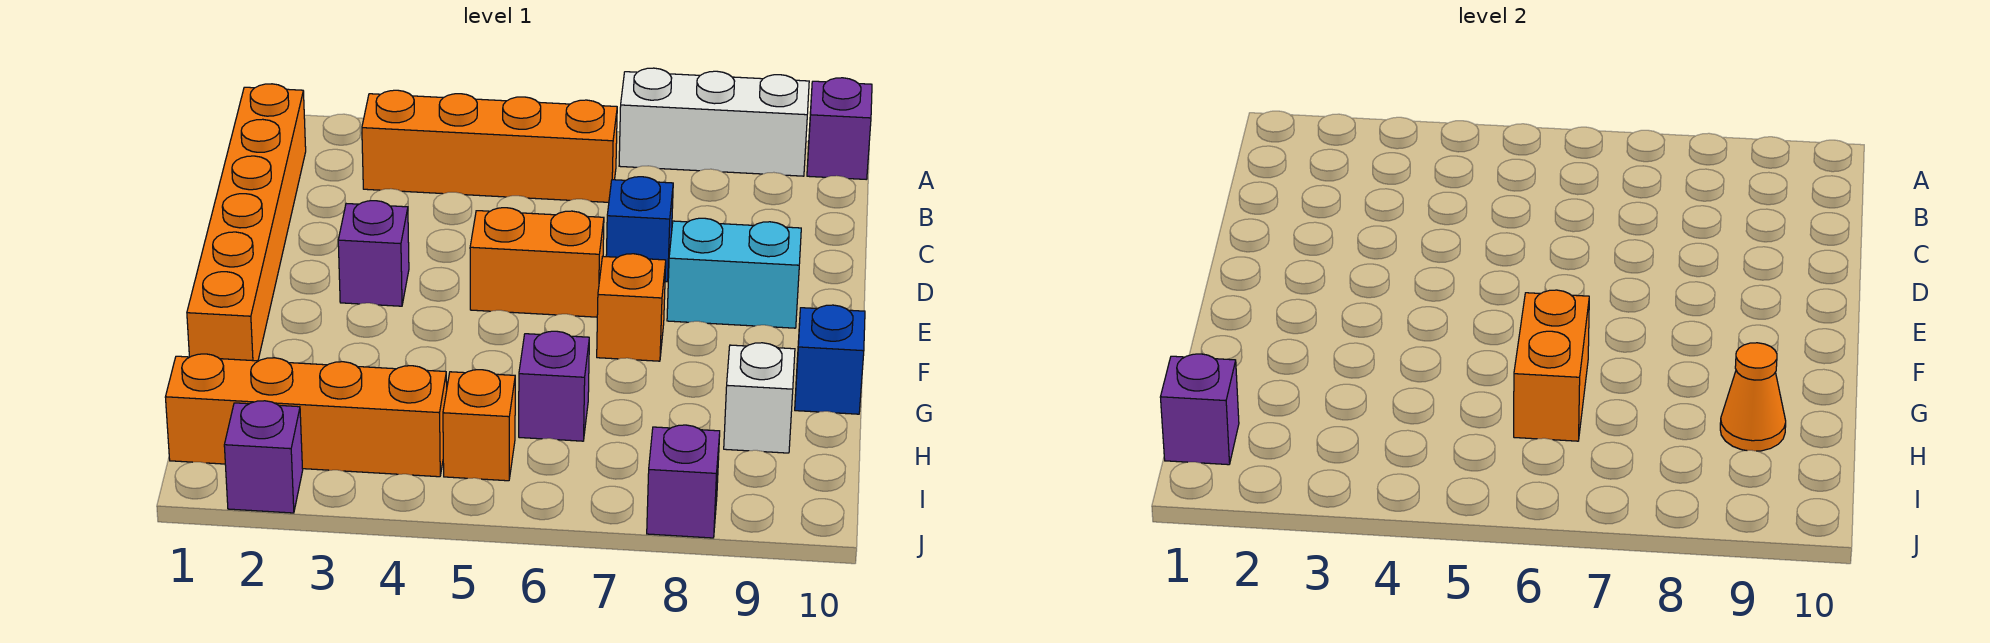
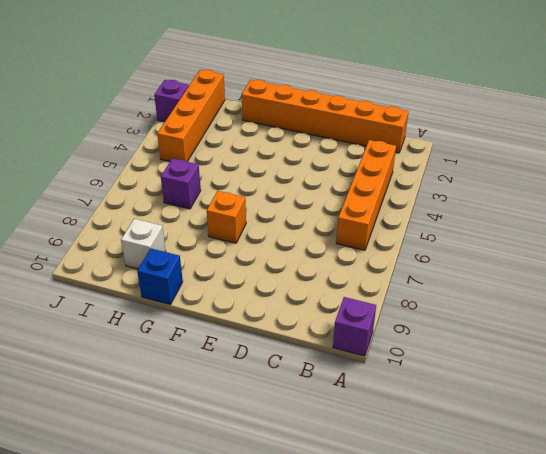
none -> white 1x3 brick [619,68,809,176]
none -> blue 1x1 brick [606,177,673,282]
none -> purple 1x1 brick [338,201,409,306]

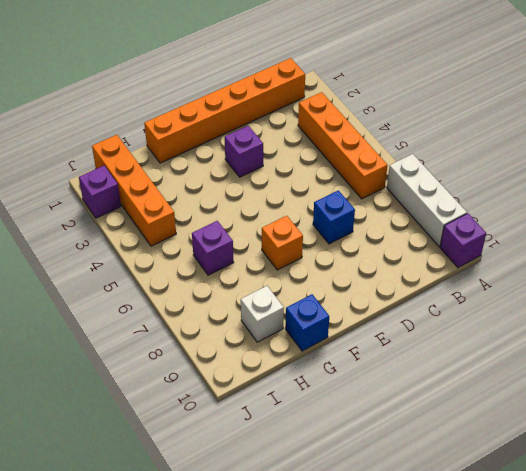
none -> orange 1x2 brick [470,208,604,317]
none -> cyan 1x2 brick [667,218,801,328]
none -> orange 1x1 brick [443,370,515,481]

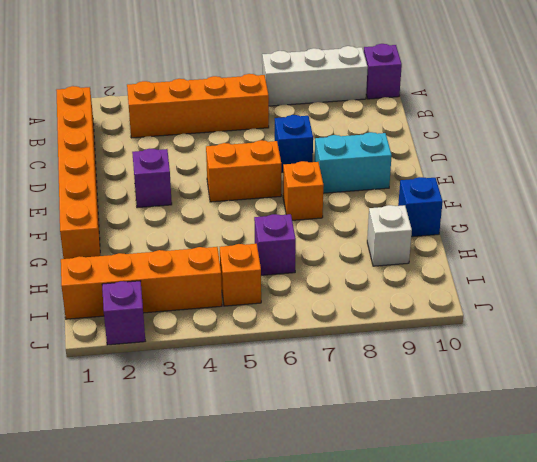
none -> purple 1x1 brick [647,425,720,538]
none -> orange 1x2 brick [1514,290,1589,441]
none -> orange 1x1 cone [1720,343,1786,451]

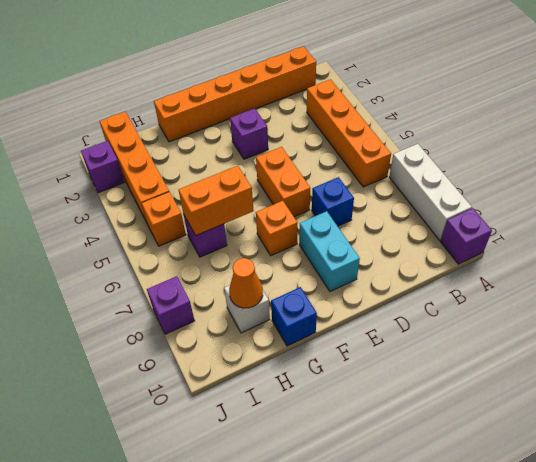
none -> purple 1x1 brick [1160,354,1239,465]

